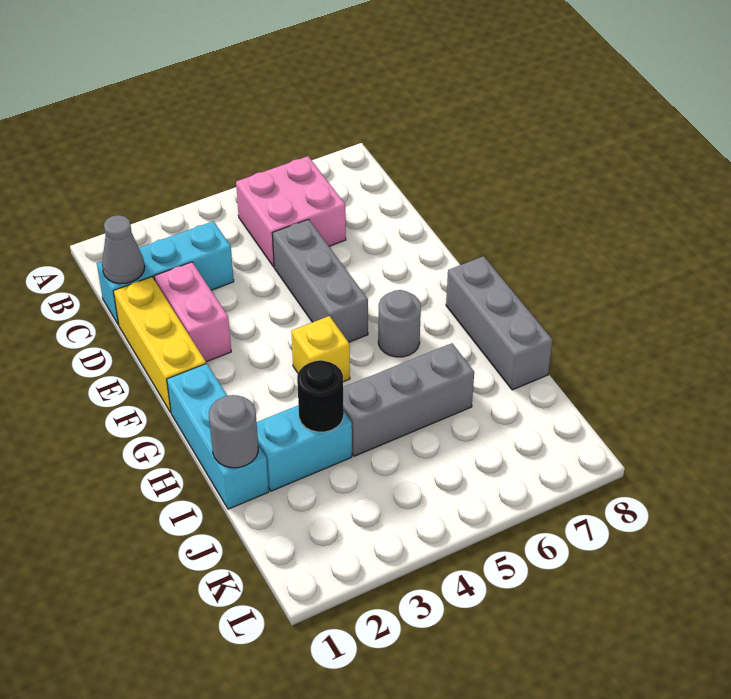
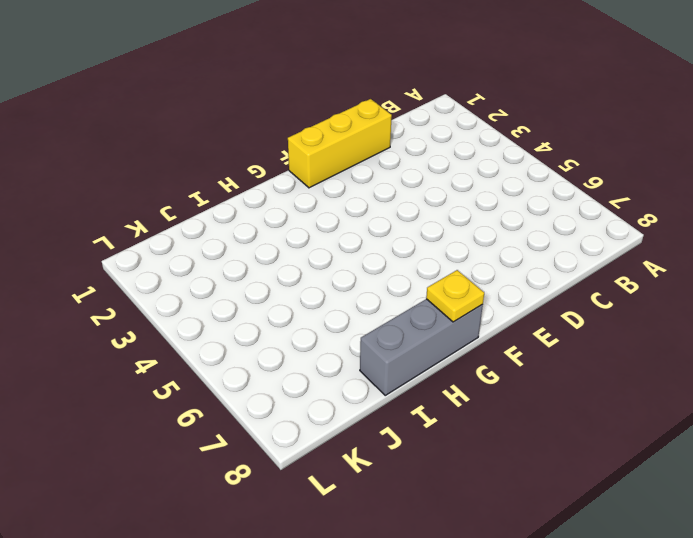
yellow 1x1 plate [426,270,484,322] -> none
none -> pink 2x2 brick [236,156,346,267]
none -> cyan 1x3 brick [97,221,234,325]
none -> pink 1x2 brick [154,262,231,362]

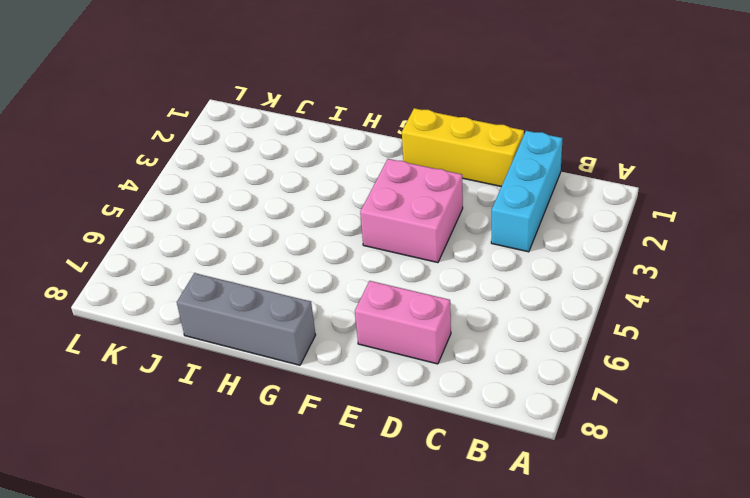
pink 1x2 brick [355,281,451,364] -> pink 1x2 brick moved to [154,262,231,362]
pink 2x2 brick [360,159,463,263] -> pink 2x2 brick moved to [236,156,346,267]
none -> grey 1x3 brick [272,219,368,342]
none -> cyan 1x3 brick [167,364,269,509]
none -> yellow 1x1 brick [291,316,350,382]

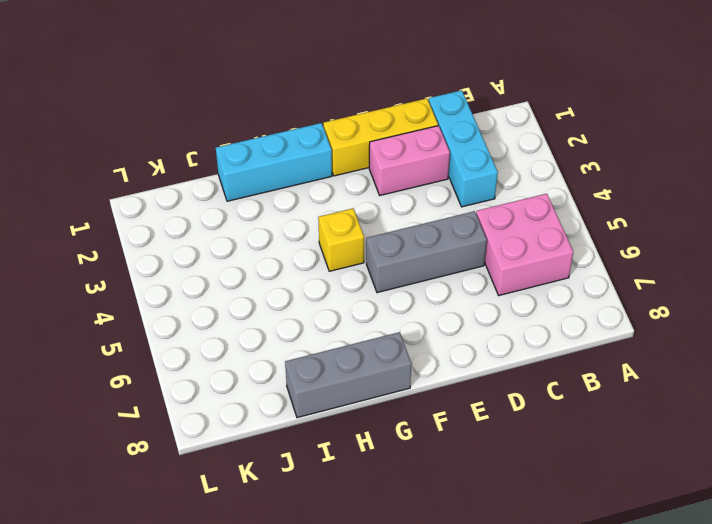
none -> grey 1x1 round brick [378,290,421,357]
none -> cyan 1x2 brick [257,405,352,491]
none -> grey 1x3 brick [343,343,474,456]

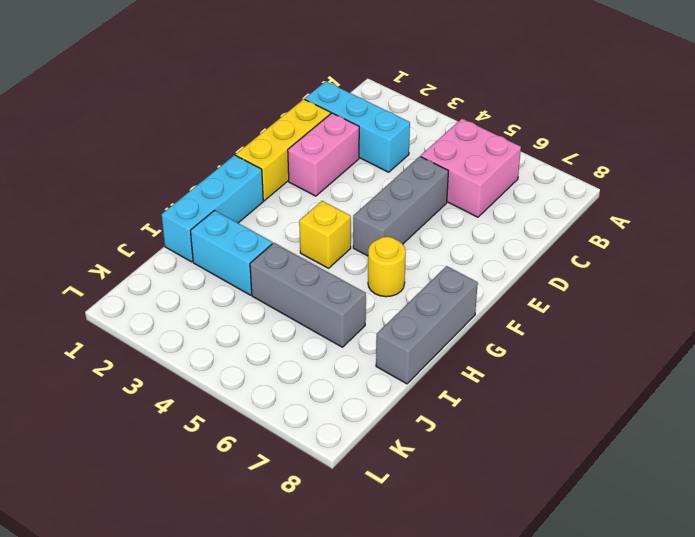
yellow 1x1 round brick [368,237,406,297] -> grey 1x1 round brick [378,290,421,357]
none -> grey 1x1 cone [102,215,145,284]
none -> grey 1x1 round brick [209,395,258,468]
none -> black 1x1 round brick [297,360,344,432]

